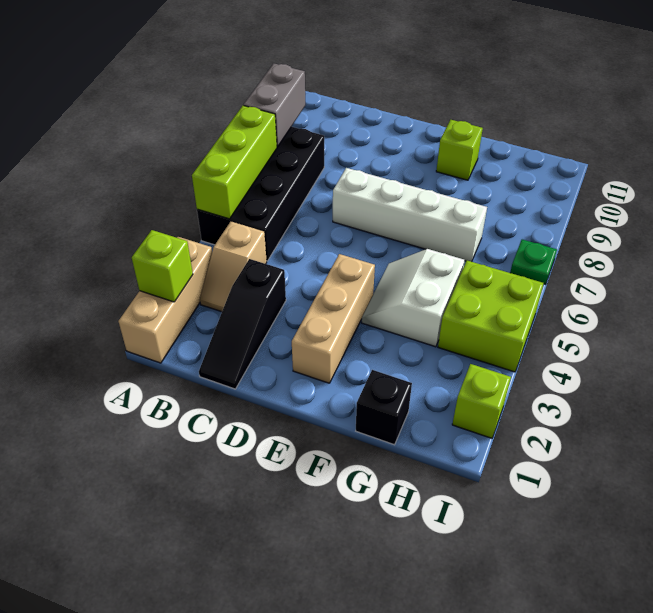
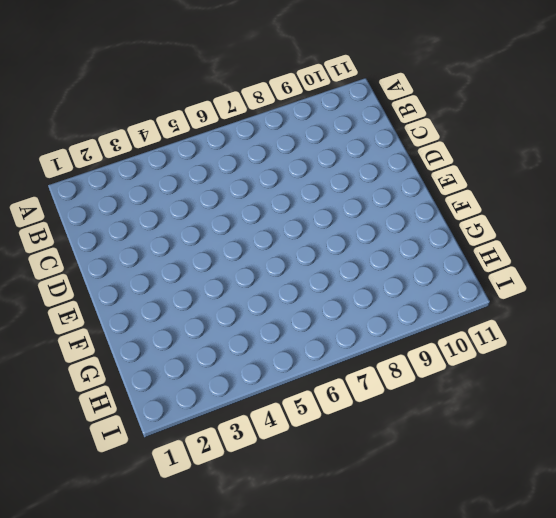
none -> tan 1x3 brick [118,237,212,363]
none -> black 2x4 brick [197,127,324,261]
none -> tan 1x2 slope [200,221,267,312]

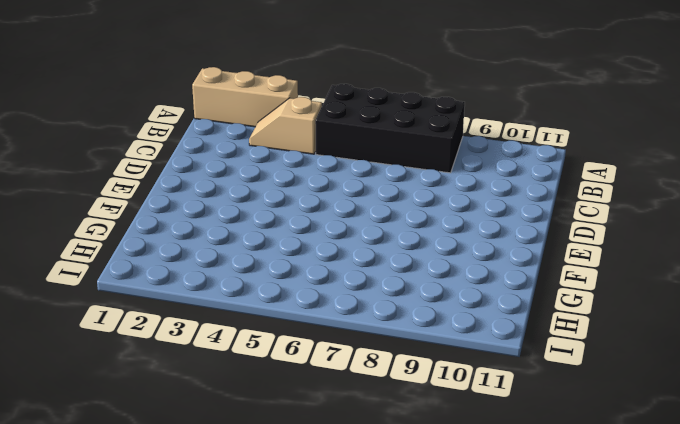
none -> black 1x3 slope [199,259,286,389]
none -> white 1x4 brick [333,168,487,262]
none -> tan 1x3 brick [292,254,375,383]

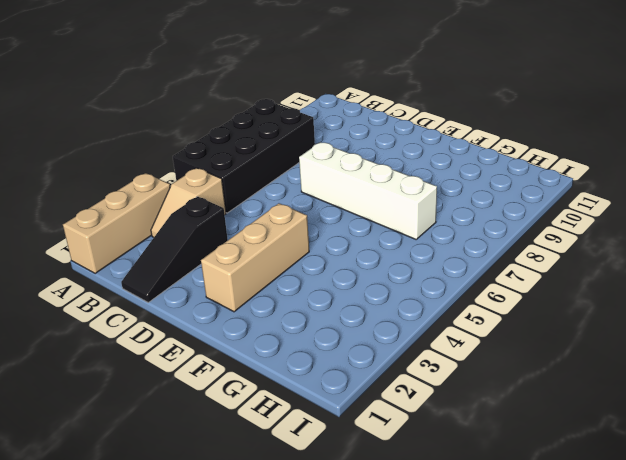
none -> white 2x2 slope [362,249,465,347]
none -> lime 1x1 brick [436,120,483,180]
none -> black 1x1 brick [356,370,412,445]

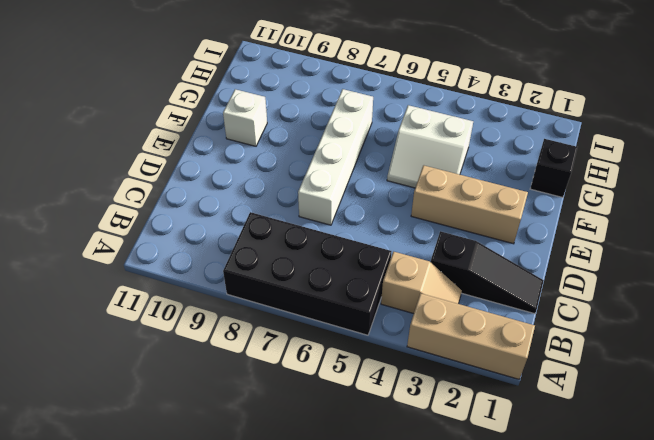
white 1x1 brick [223,89,267,146] -> lime 1x1 brick [436,120,483,180]
none -> lime 2x2 brick [438,261,544,372]
none -> lime 1x1 brick [452,364,511,438]
none -> green 1x1 plate [510,240,557,284]

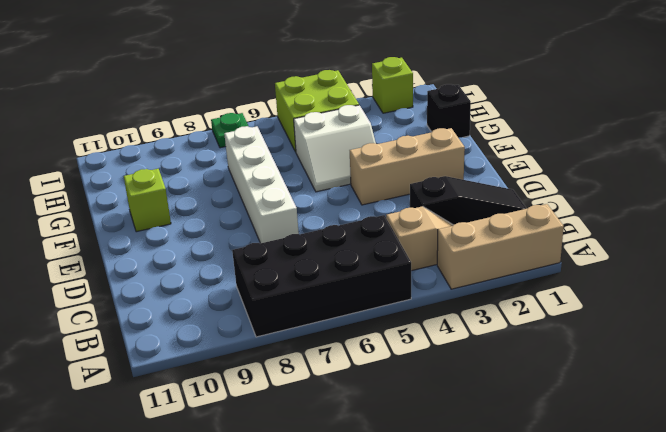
none -> lime 1x1 brick [132,230,193,302]
none -> lime 1x3 brick [192,105,277,219]
none -> grey 1x2 brick [244,64,305,147]

